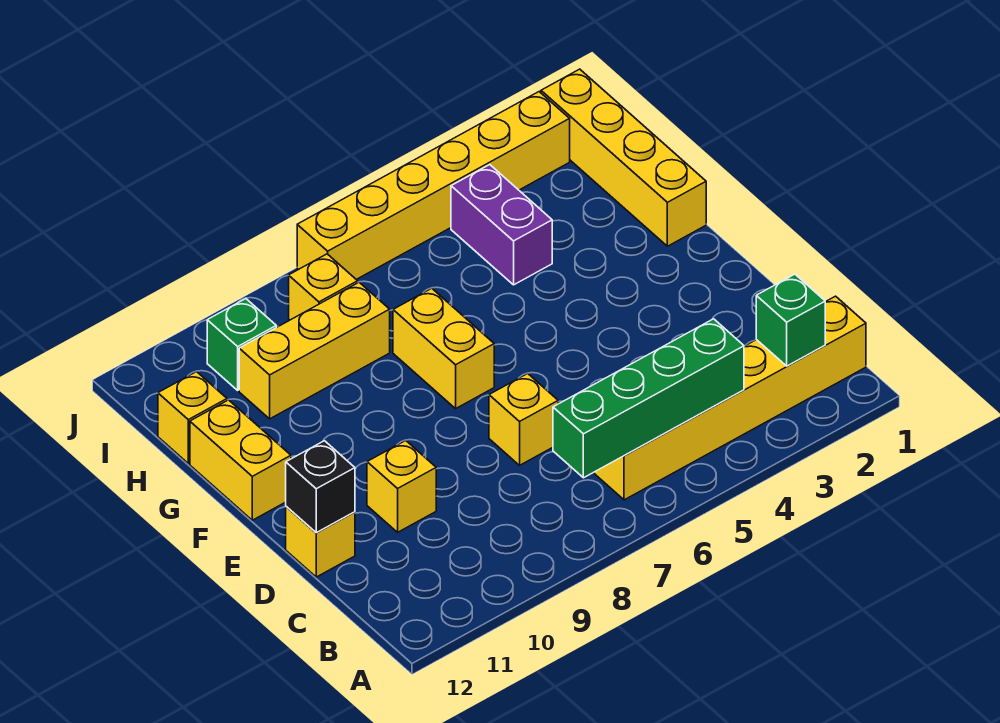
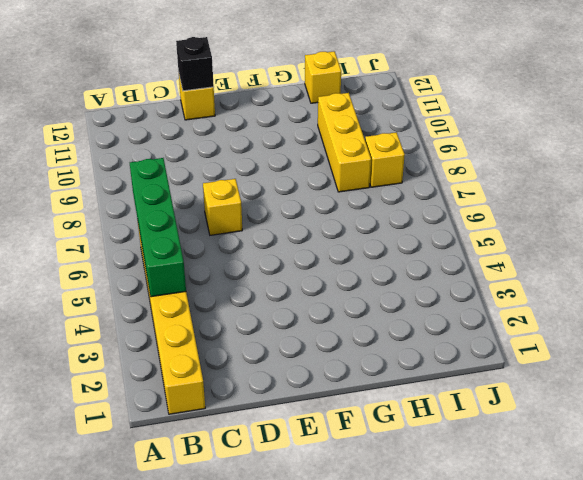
none -> yellow 1x1 brick [367,441,436,532]
none -> yellow 1x2 brick [393,288,494,409]
none -> yellow 1x2 brick [190,400,291,520]

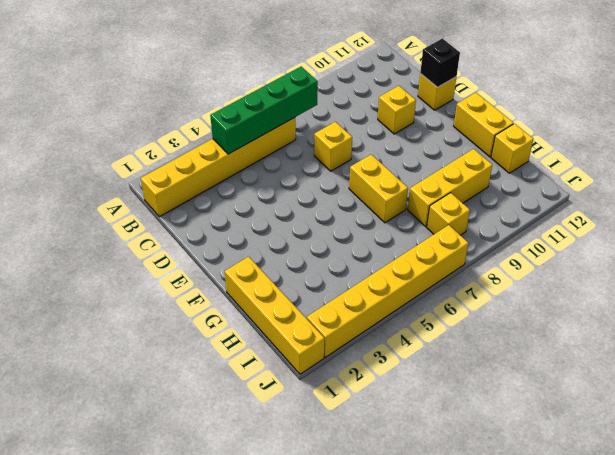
none -> purple 1x2 brick [451,165,552,285]
none -> green 1x1 brick [207,299,276,390]
none -> green 1x1 brick [756,274,825,366]

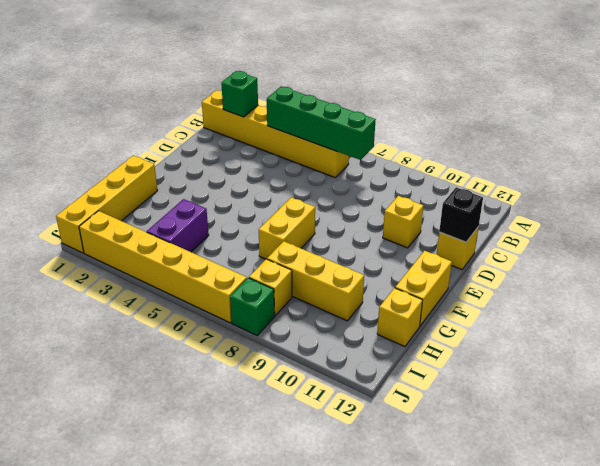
green 1x1 brick [230,278,275,335] -> green 1x1 brick moved to [207,299,276,390]
none -> yellow 1x1 brick [489,374,558,465]

